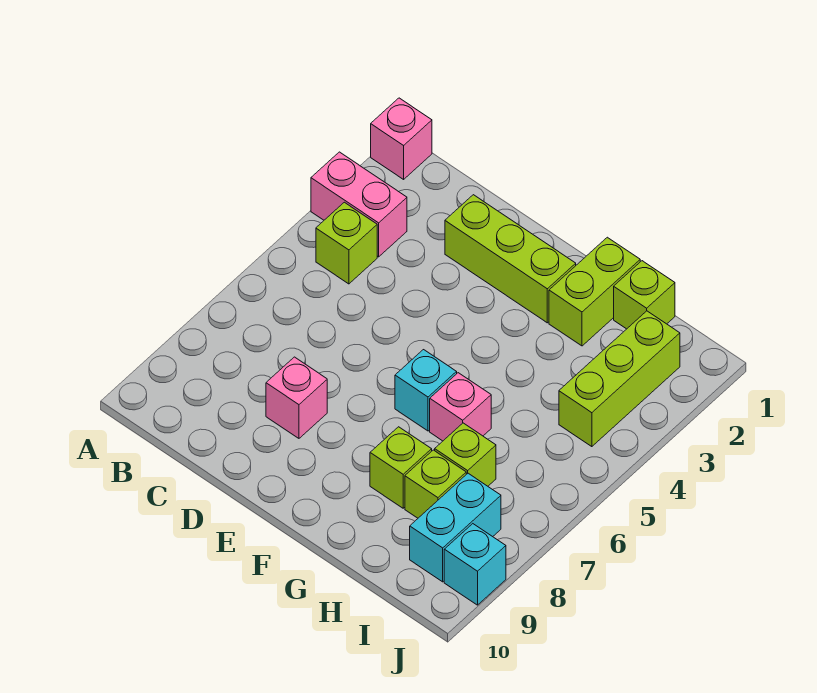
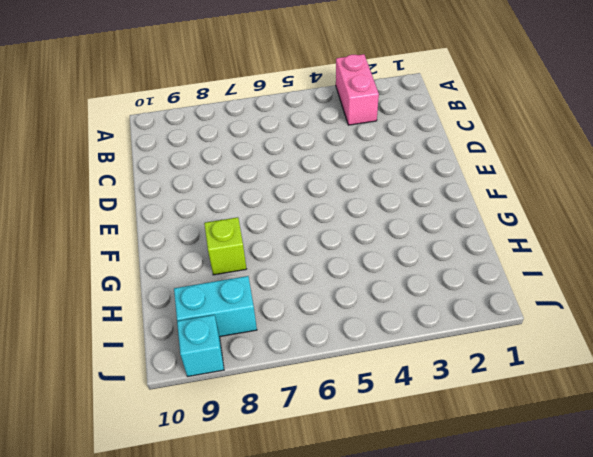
none -> pink 1x1 brick [371,98,432,179]
none -> lime 1x1 brick [316,202,377,284]
none -> lime 1x3 brick [445,195,576,323]

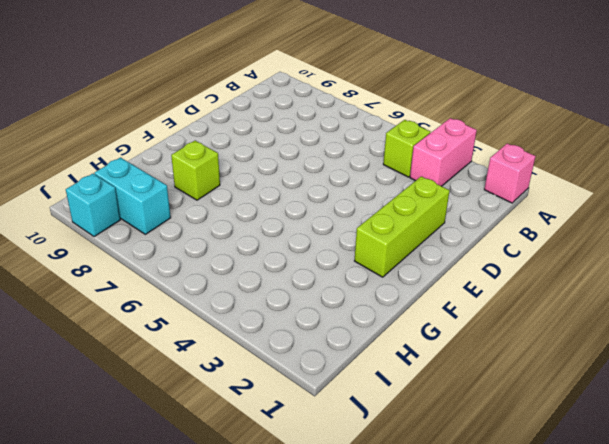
none -> pink 1x1 brick [266,357,327,438]
none -> cyan 1x1 brick [395,350,457,431]
none -> lime 1x2 brick [549,237,640,346]

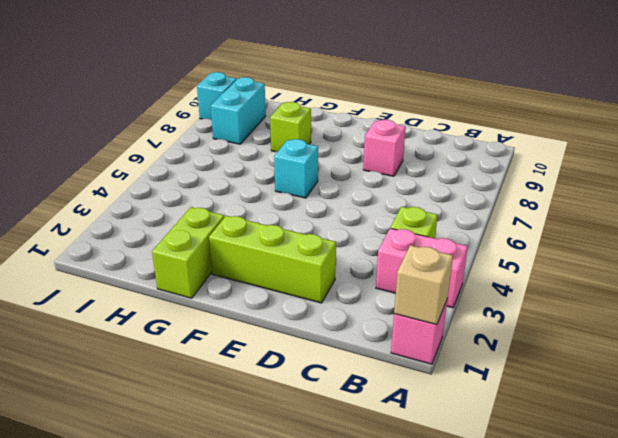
tan 1x1 brick [394,245,453,325] -> none
none -> pink 1x1 brick [430,373,491,441]
none -> lime 1x1 brick [614,261,675,329]
none -> lime 1x1 brick [435,423,496,486]

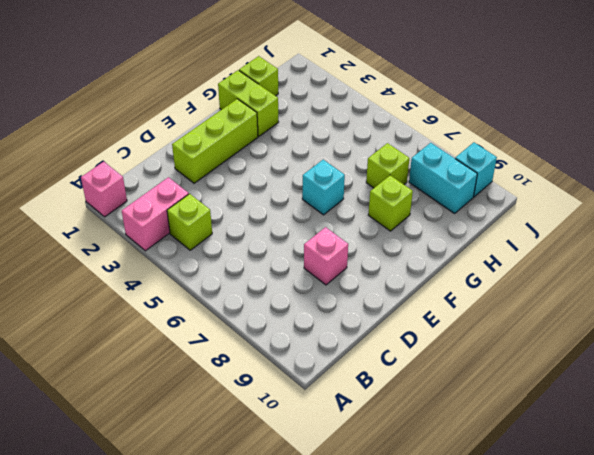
none -> pink 1x1 brick [430,373,491,441]
none -> lime 1x1 brick [405,450,466,518]
none -> lime 1x3 brick [559,311,680,447]

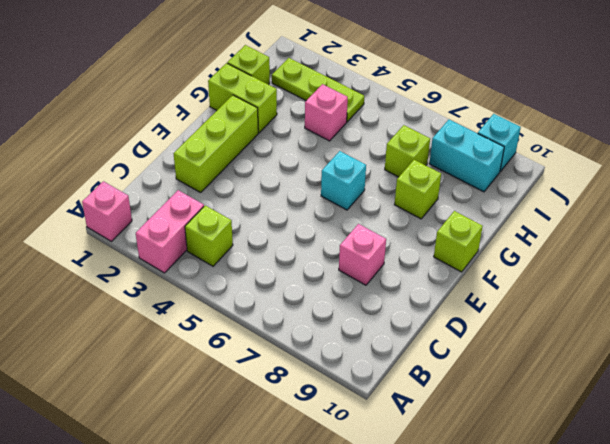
lime 1x1 brick [434,211,483,272] -> lime 1x1 brick moved to [405,450,466,518]
pink 1x1 brick [305,84,348,141] -> pink 1x1 brick moved to [430,373,491,441]
lime 1x3 plate [272,58,364,122] -> lime 1x3 brick [559,311,680,447]

